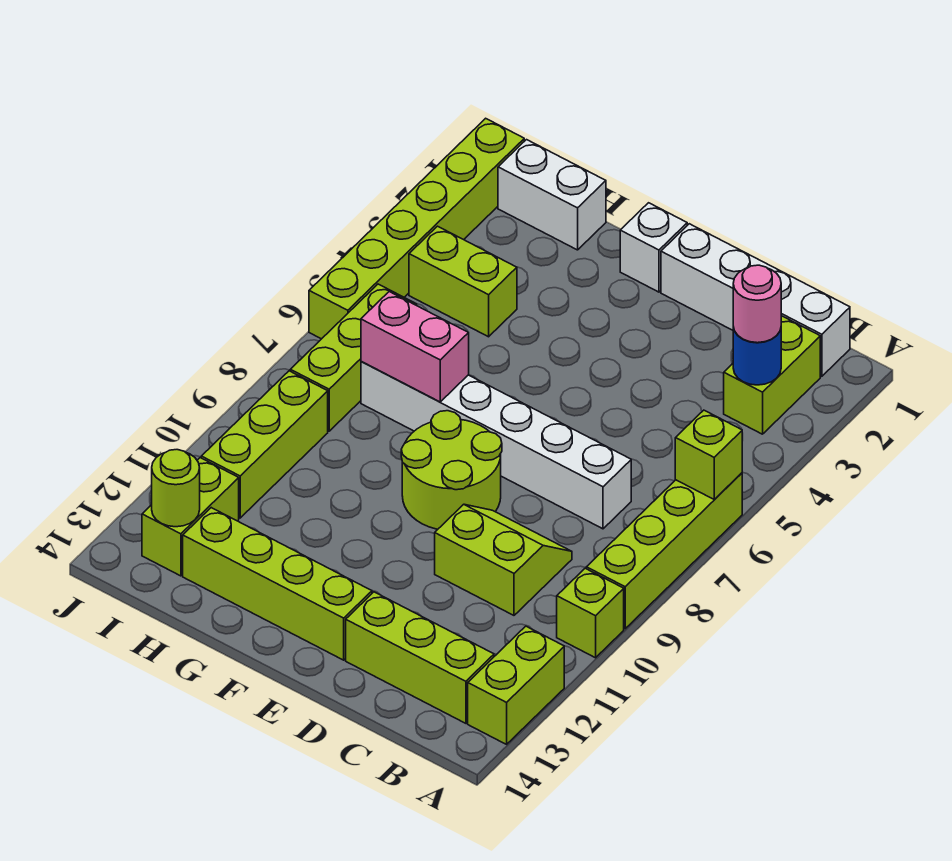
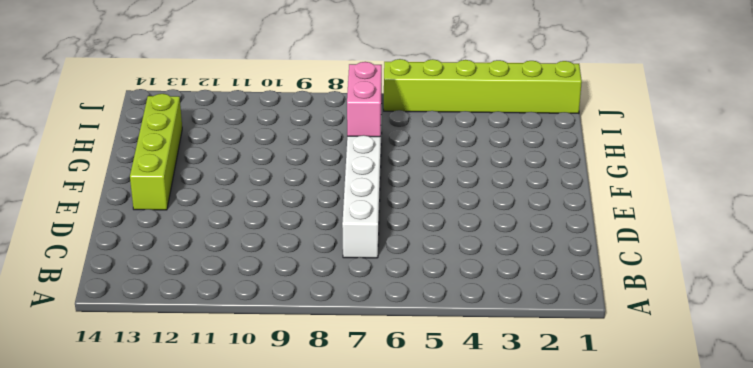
none -> lime 1x4 brick [586,473,742,629]
none -> lime 1x1 brick [557,568,624,658]
none -> lime 1x2 brick [468,626,564,744]

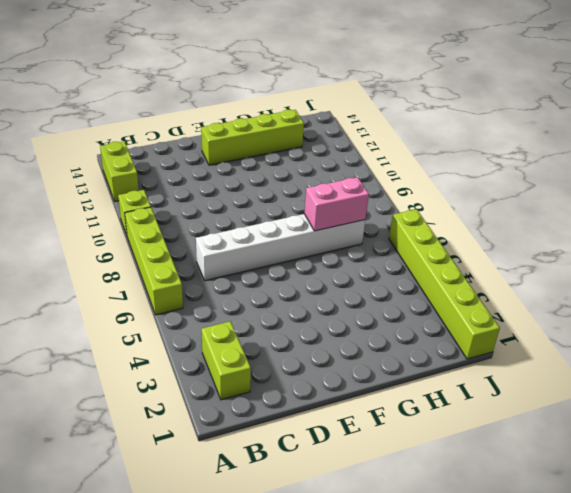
none -> white 1x4 brick [661,224,850,376]
none -> lime 1x3 brick [346,592,494,723]
none -> lime 2x2 slope [435,504,572,615]

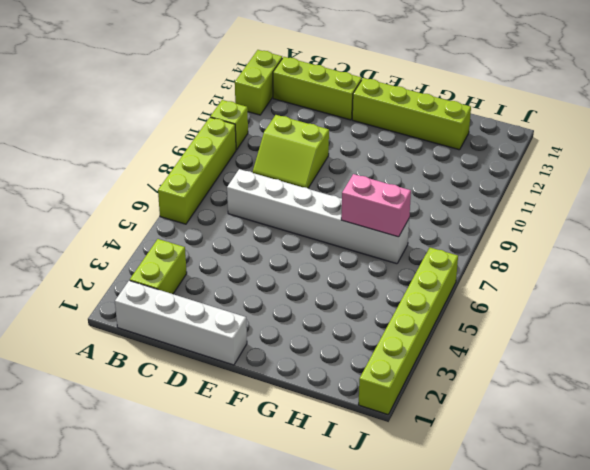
none -> lime 2x2 round brick [401,411,502,529]
none -> white 1x1 brick [620,203,687,292]
none -> white 1x2 brick [498,140,606,250]

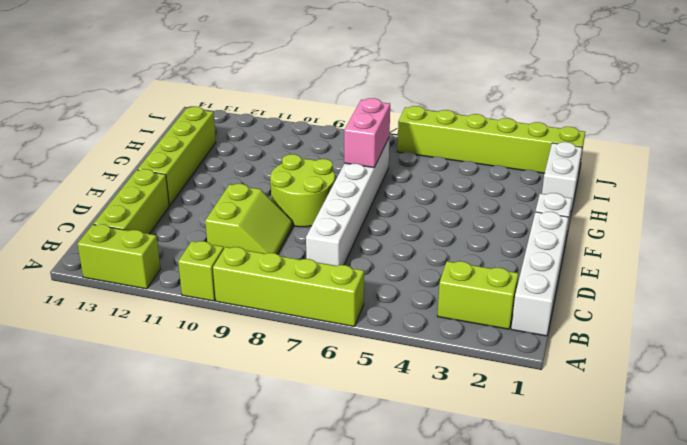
none -> lime 1x2 brick [409,226,517,337]
none -> lime 1x3 brick [290,284,417,431]
none -> lime 1x3 brick [201,371,328,518]

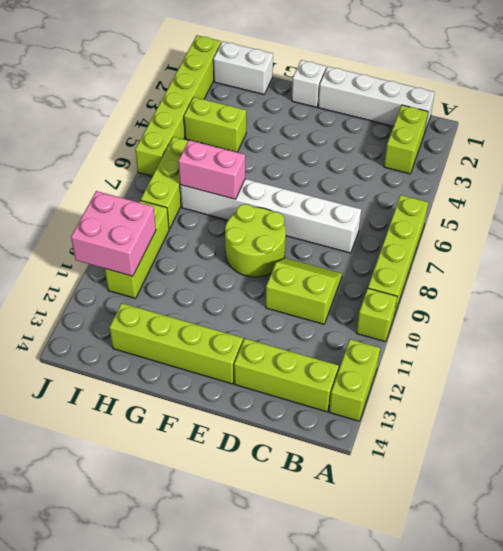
pink 2x2 brick [71,191,156,276] -> none
none -> lime 1x2 brick [142,458,239,576]
none -> lime 1x1 brick [675,410,742,499]
none -> blue 1x1 round brick [733,327,781,385]

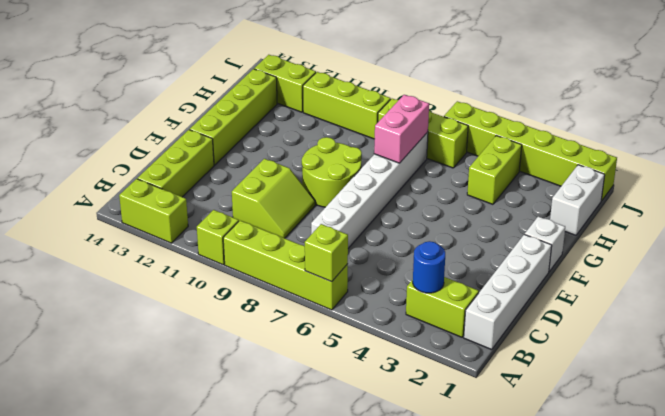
none -> lime 1x1 round brick [152,450,200,527]
none -> pink 1x1 round brick [733,265,781,343]

